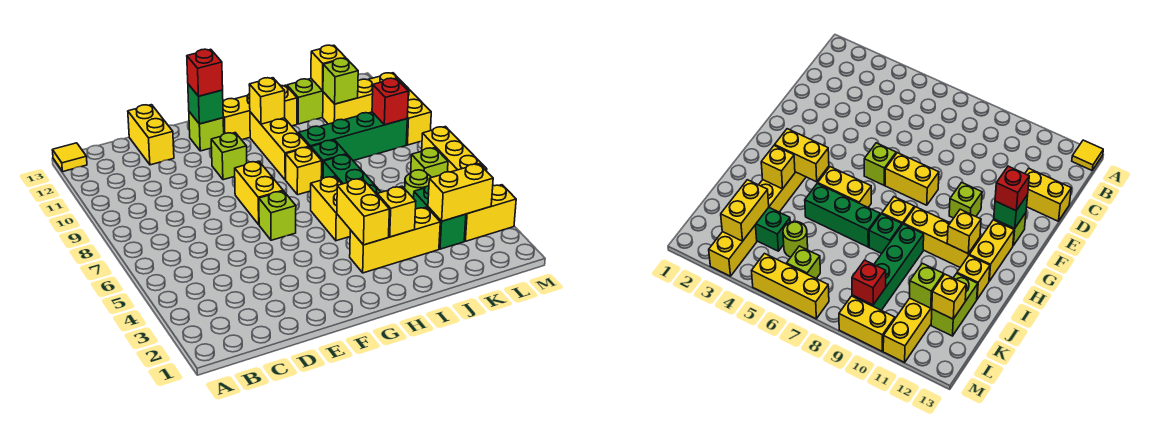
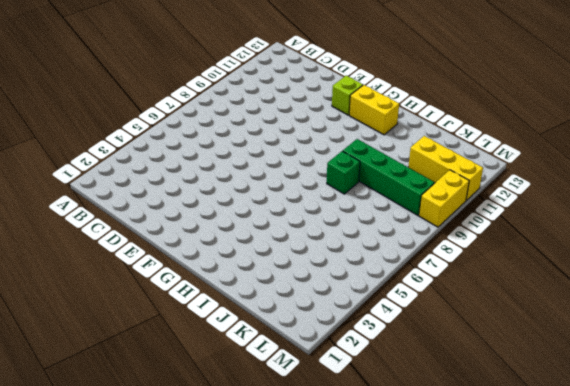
none -> yellow 1x1 tile [52,143,87,172]
none -> yellow 1x2 brick [128,105,174,165]
none -> lime 1x1 brick [259,191,296,240]
none -> yellow 1x2 brick [235,161,283,224]

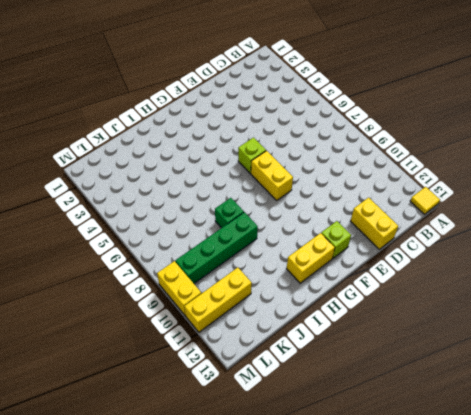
none -> lime 1x1 brick [211,133,247,180]
none -> yellow 1x3 brick [350,207,440,273]
none -> yellow 1x2 brick [311,176,350,241]
none -> yellow 1x1 brick [286,147,322,195]

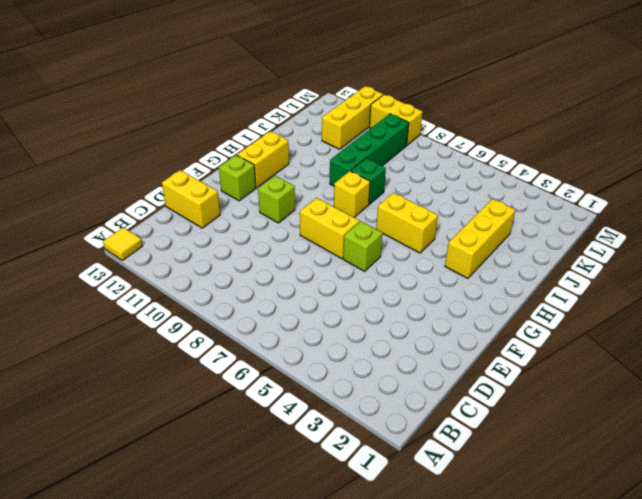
none -> yellow 1x3 brick [250,112,309,180]
none -> green 1x3 brick [323,154,381,194]
none -> yellow 1x1 brick [280,85,297,126]
none -> lime 1x2 brick [287,79,323,124]

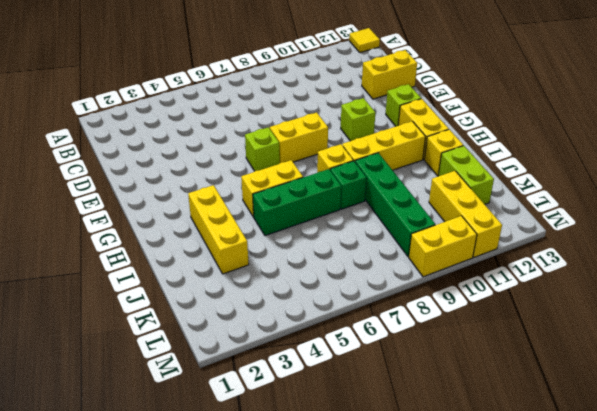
none -> green 1x2 brick [414,186,466,249]
none -> lime 1x1 round brick [405,170,431,199]
none -> yellow 1x2 brick [464,185,516,241]
none -> lime 1x1 brick [411,148,448,178]

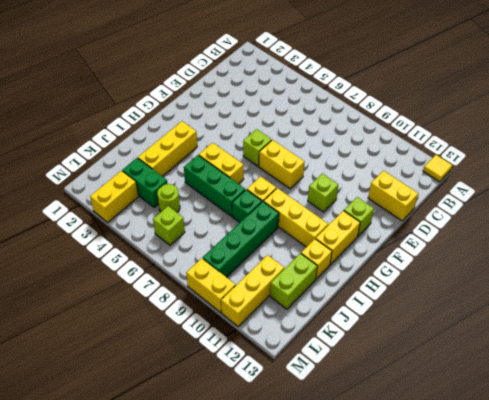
none -> yellow 1x3 brick [422,127,487,172]
none -> green 1x1 brick [188,84,223,124]
none -> yellow 1x2 brick [337,179,389,245]
none -> yellow 1x1 brick [249,78,285,124]

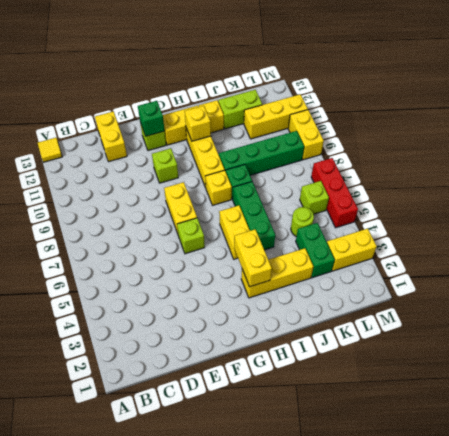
red 1x3 brick [311,158,358,228] -> yellow 1x3 brick [422,127,487,172]
none -> yellow 1x1 brick [377,186,416,237]
none -> yellow 1x2 brick [428,164,493,221]
none -> lime 1x1 brick [323,58,358,104]
none -> yellow 1x1 brick [311,45,345,91]

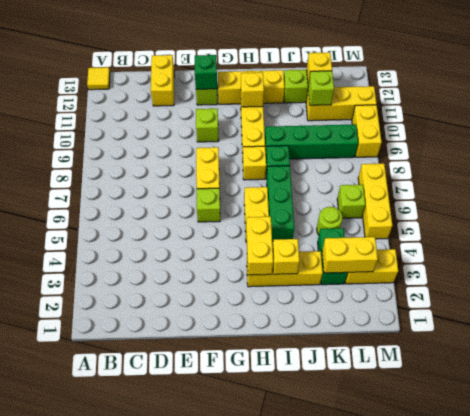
none -> red 1x1 brick [372,78,408,125]
none -> red 1x1 brick [187,49,223,96]

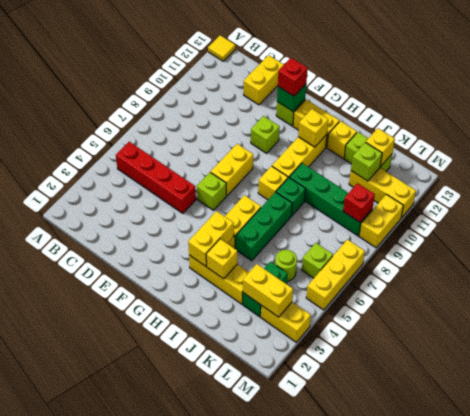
red 1x4 brick [116,142,196,213] -> none

